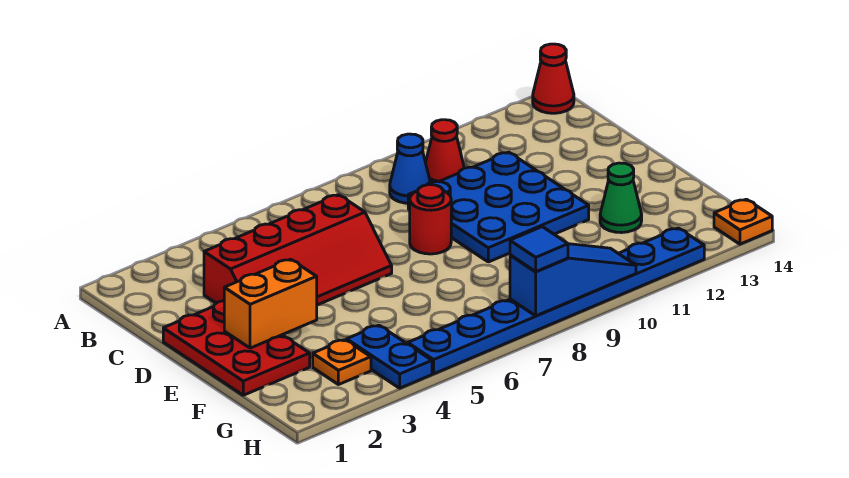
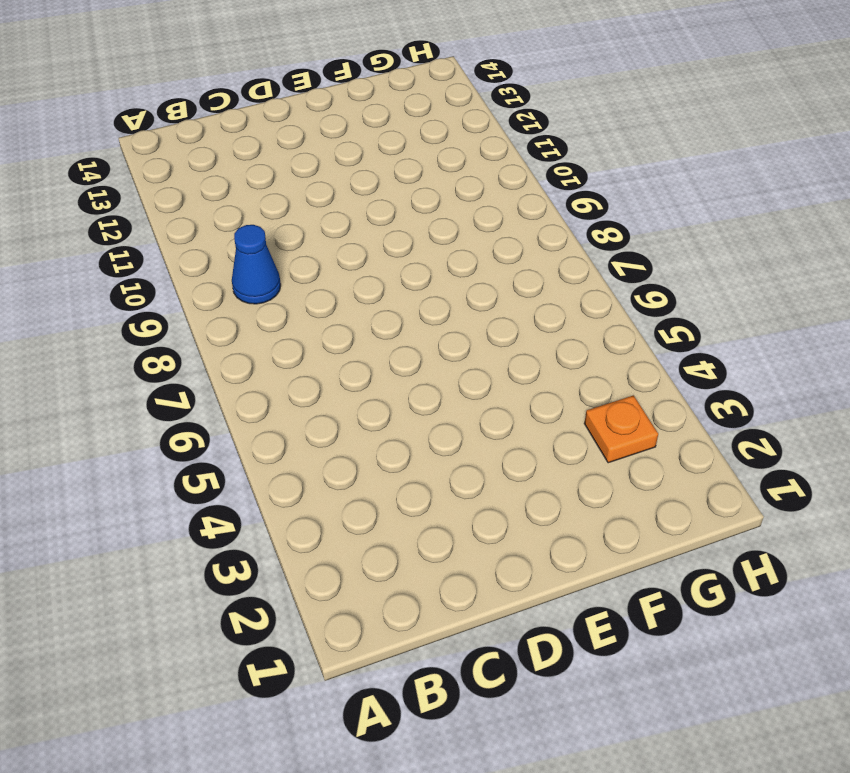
none -> red 1x1 cone [533,44,574,113]
none -> red 1x1 cone [426,120,464,183]
none -> red 2x4 slope [204,195,392,305]

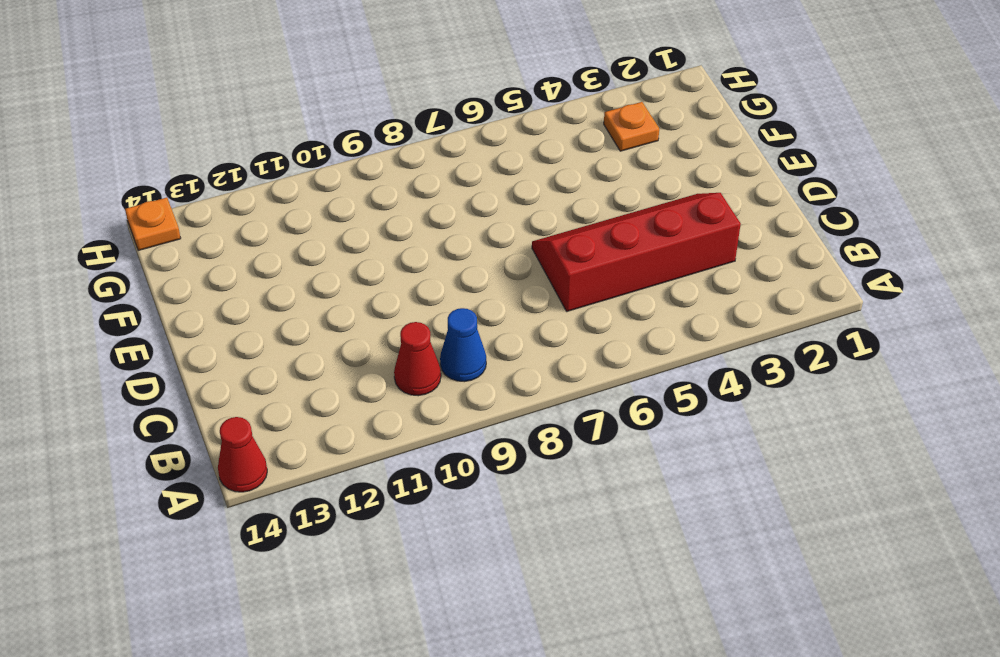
none -> blue 3x3 plate [408,152,589,262]
none -> red 2x3 plate [163,301,310,395]
none -> red 1x1 round brick [410,185,451,254]

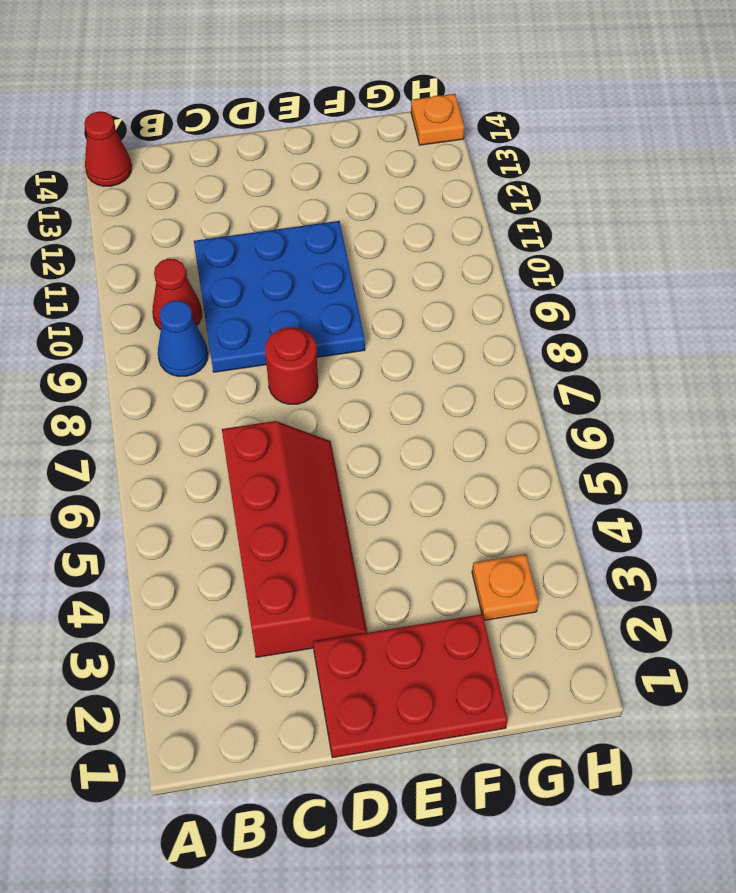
none -> green 1x1 cone [600,163,642,233]
none -> blue 1x2 plate [347,325,432,388]
none -> blue 1x8 plate [408,228,704,374]

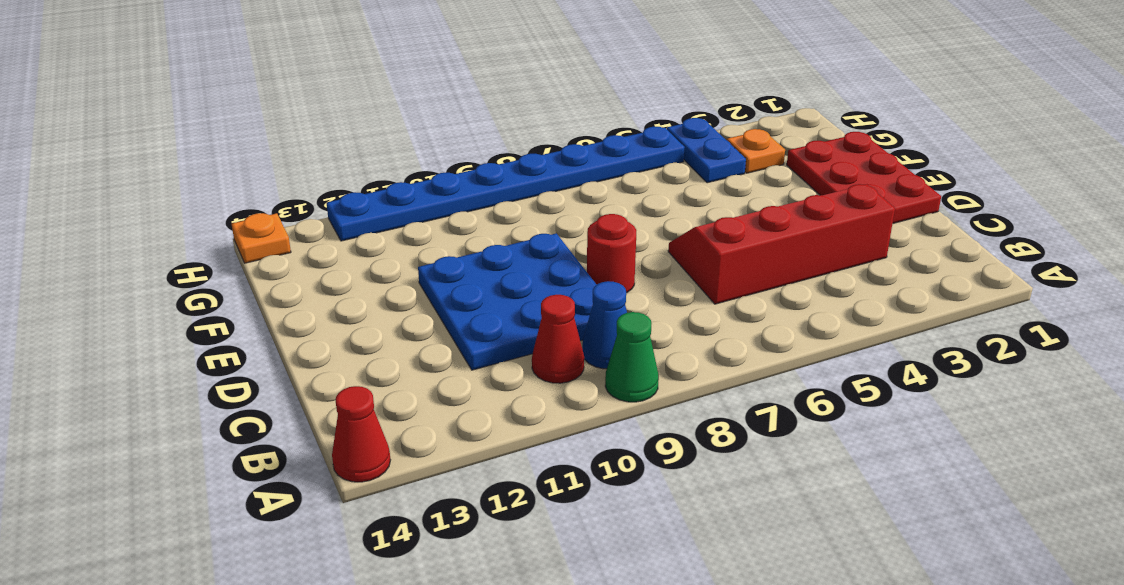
green 1x1 cone [605,312,659,402] -> green 1x1 cone moved to [600,163,642,233]
none -> orange 1x2 brick [224,259,317,348]
none -> blue 1x3 slope [510,244,636,316]
none -> blue 1x1 tile [510,227,568,271]

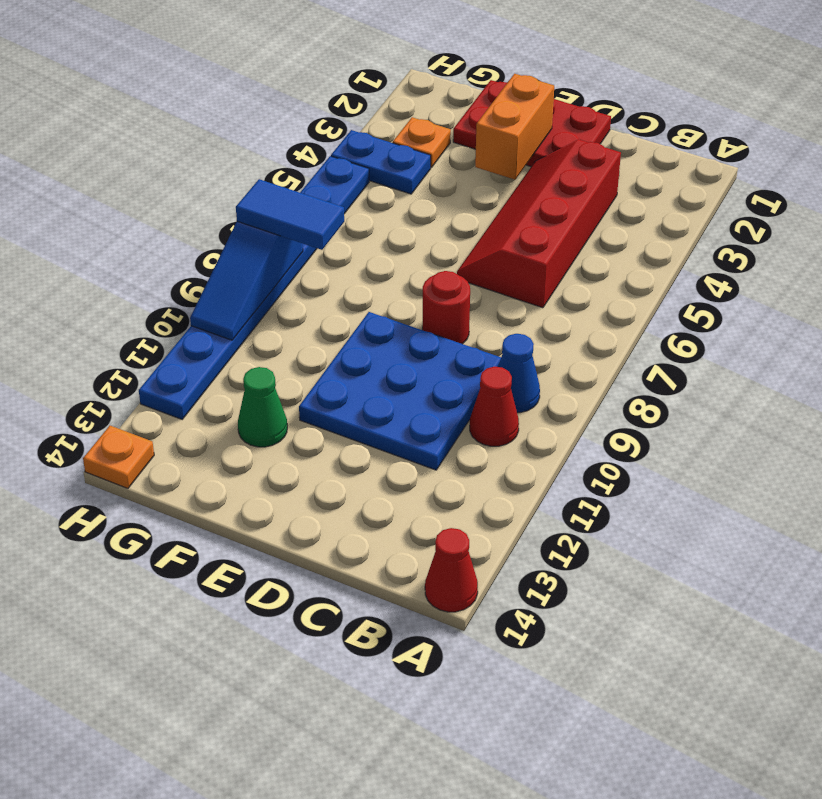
blue 1x2 tile [236,179,344,250] -> blue 1x1 tile [510,227,568,271]

